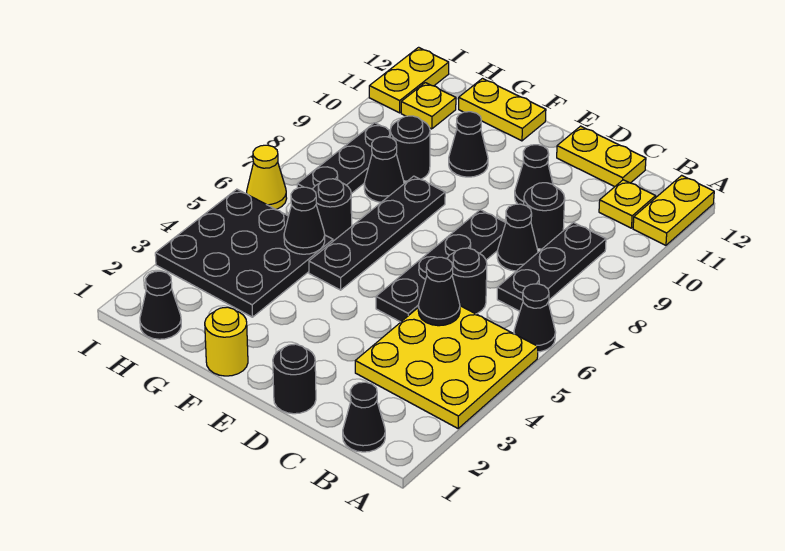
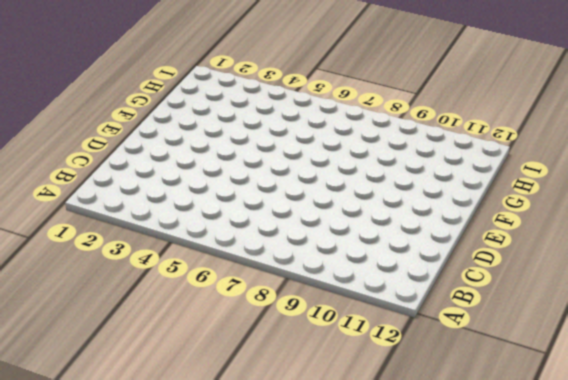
none -> yellow 3x3 plate [355,306,538,428]
none -> black 1x1 cone [514,284,556,352]
none -> yellow 1x2 plate [633,175,714,245]

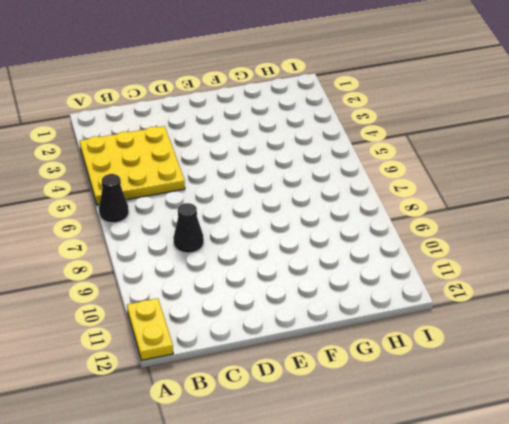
none -> black 1x1 cone [343,382,385,452]
none -> black 1x3 plate [497,222,606,311]
none -> yellow 1x1 plate [599,180,656,228]

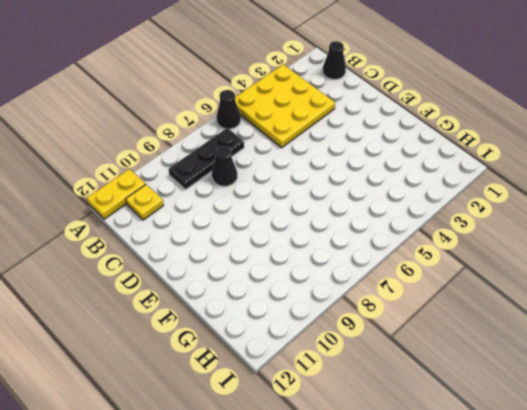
none -> black 1x1 round brick [447,248,487,314]
none -> black 1x1 round brick [524,183,565,249]
none -> yellow 1x2 plate [557,126,646,187]

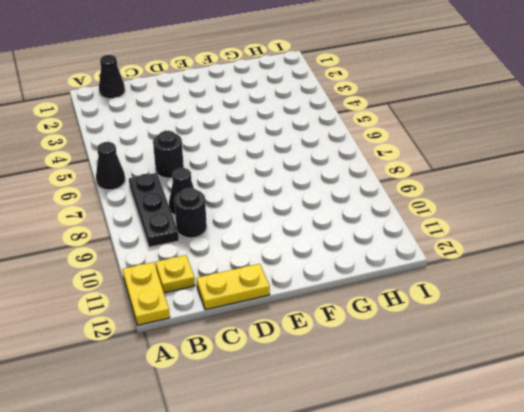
none -> yellow 3x3 plate [355,306,538,428]
none -> black 1x1 round brick [273,344,316,414]
none -> black 1x4 plate [376,210,506,322]

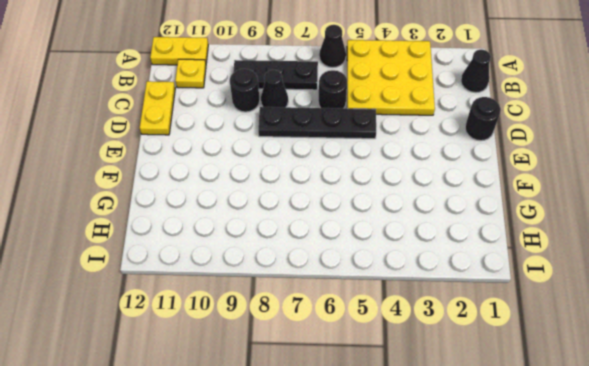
none -> black 1x1 cone [515,145,553,205]
none -> yellow 1x1 round brick [205,307,248,376]
none -> black 1x4 plate [309,176,445,290]

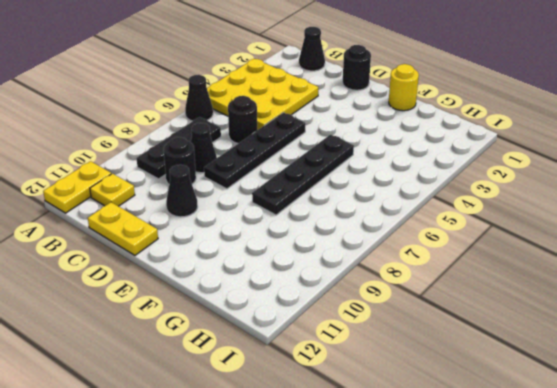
none -> black 1x1 cone [449,112,488,177]
none -> yellow 1x2 plate [459,79,546,141]
none -> black 3x3 plate [155,189,333,317]

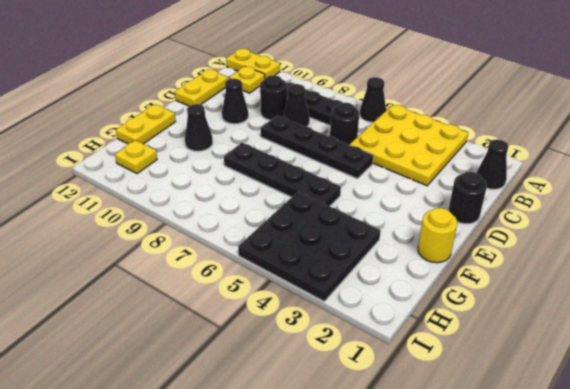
none -> black 1x1 round brick [313,179,352,241]
none -> black 1x1 cone [364,137,404,202]
none -> black 1x1 round brick [390,116,430,181]

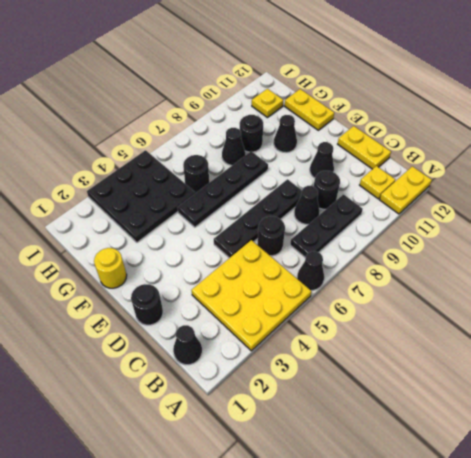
none -> black 1x1 cone [140,271,181,339]
none -> black 1x3 plate [297,123,390,194]
none -> yellow 1x1 cone [247,145,287,209]

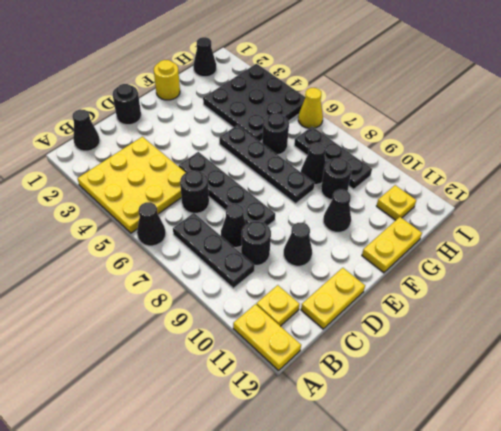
none -> yellow 1x2 plate [369,47,449,113]
none -> black 1x1 cone [418,257,460,326]
none -> black 1x1 cone [284,187,325,254]

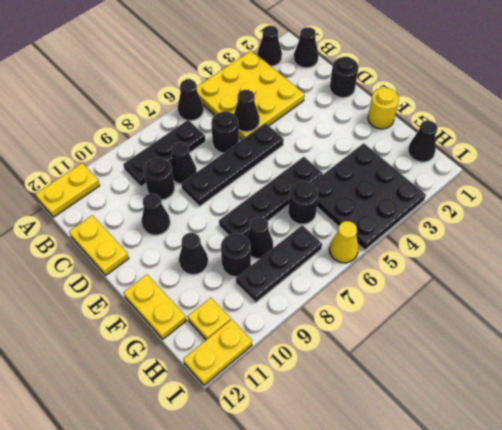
black 1x1 cone [258,26,282,66] -> black 1x1 cone moved to [284,187,325,254]
none -> yellow 1x1 plate [599,180,656,228]

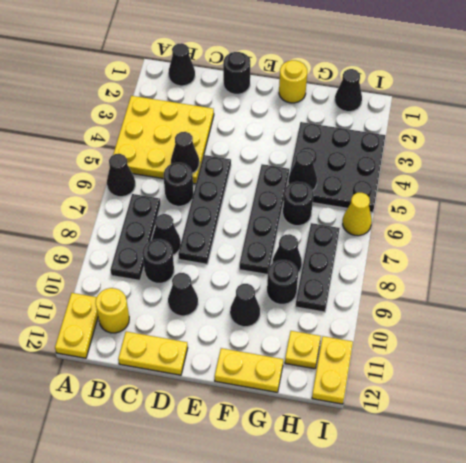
yellow 1x1 round brick [96,288,129,333] -> yellow 1x1 plate [599,180,656,228]

